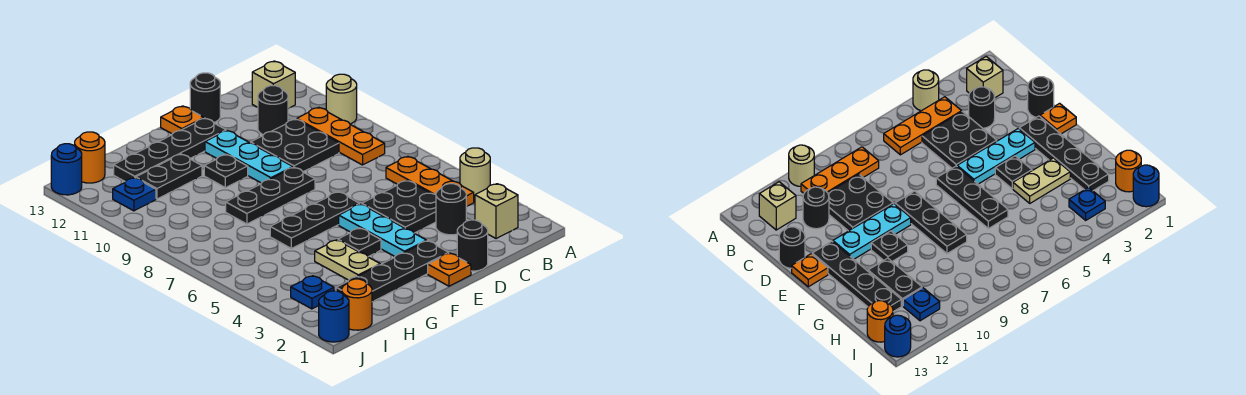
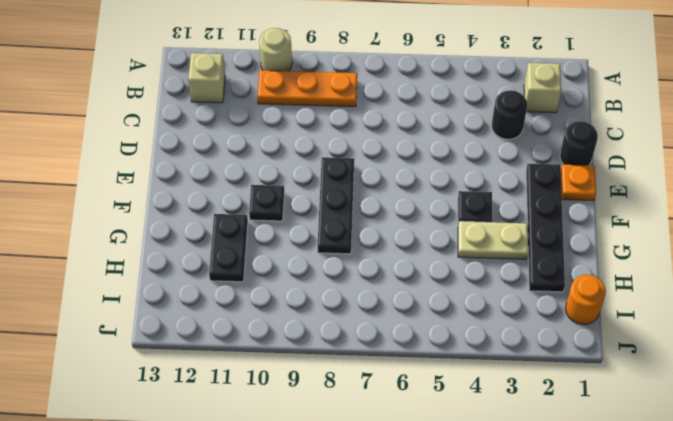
none -> tan 1x1 round brick [460,148,490,199]
none -> orange 1x3 plate [386,156,474,207]
none -> black 2x2 plate [362,181,436,233]
none -> black 2x2 plate [251,119,339,172]

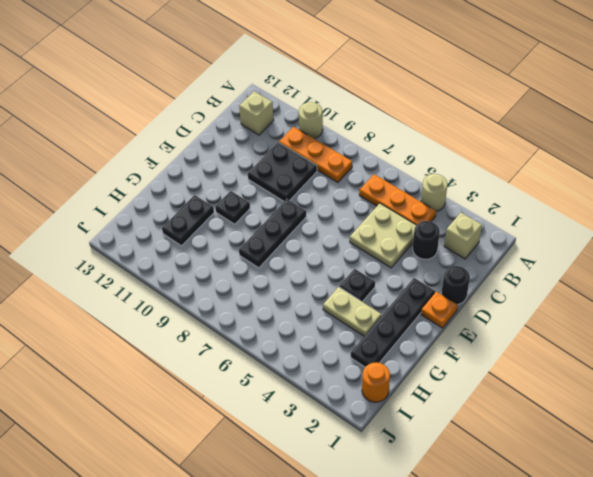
tan 2x2 plate [350,203,416,268] -> black 2x2 plate [362,181,436,233]
none -> black 1x1 round brick [258,86,288,135]
none -> black 1x1 round brick [190,73,220,122]
none -> cyan 1x3 plate [339,204,426,256]
none -> black 1x3 plate [270,192,360,248]

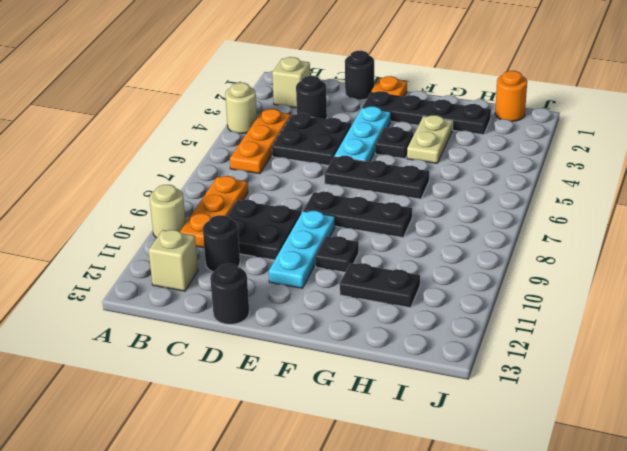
none -> black 1x4 plate [114,118,226,181]
none -> orange 1x1 plate [161,106,204,134]
none -> blue 1x1 plate [291,276,334,309]
none -> blue 1x1 plate [113,178,156,211]

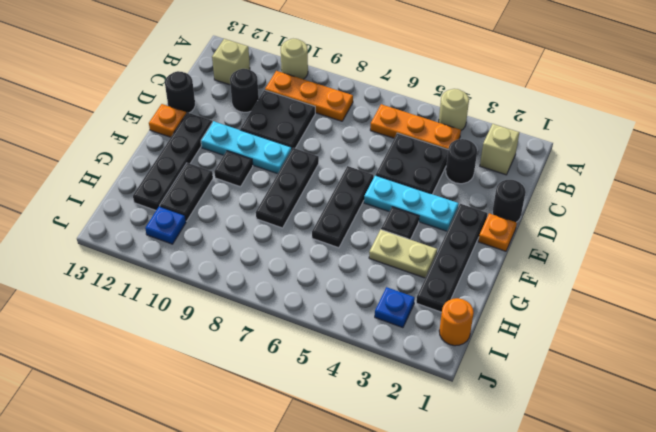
none -> orange 1x1 round brick [75,132,105,183]
none -> blue 1x1 round brick [319,291,349,342]
none -> blue 1x1 round brick [51,144,82,195]

